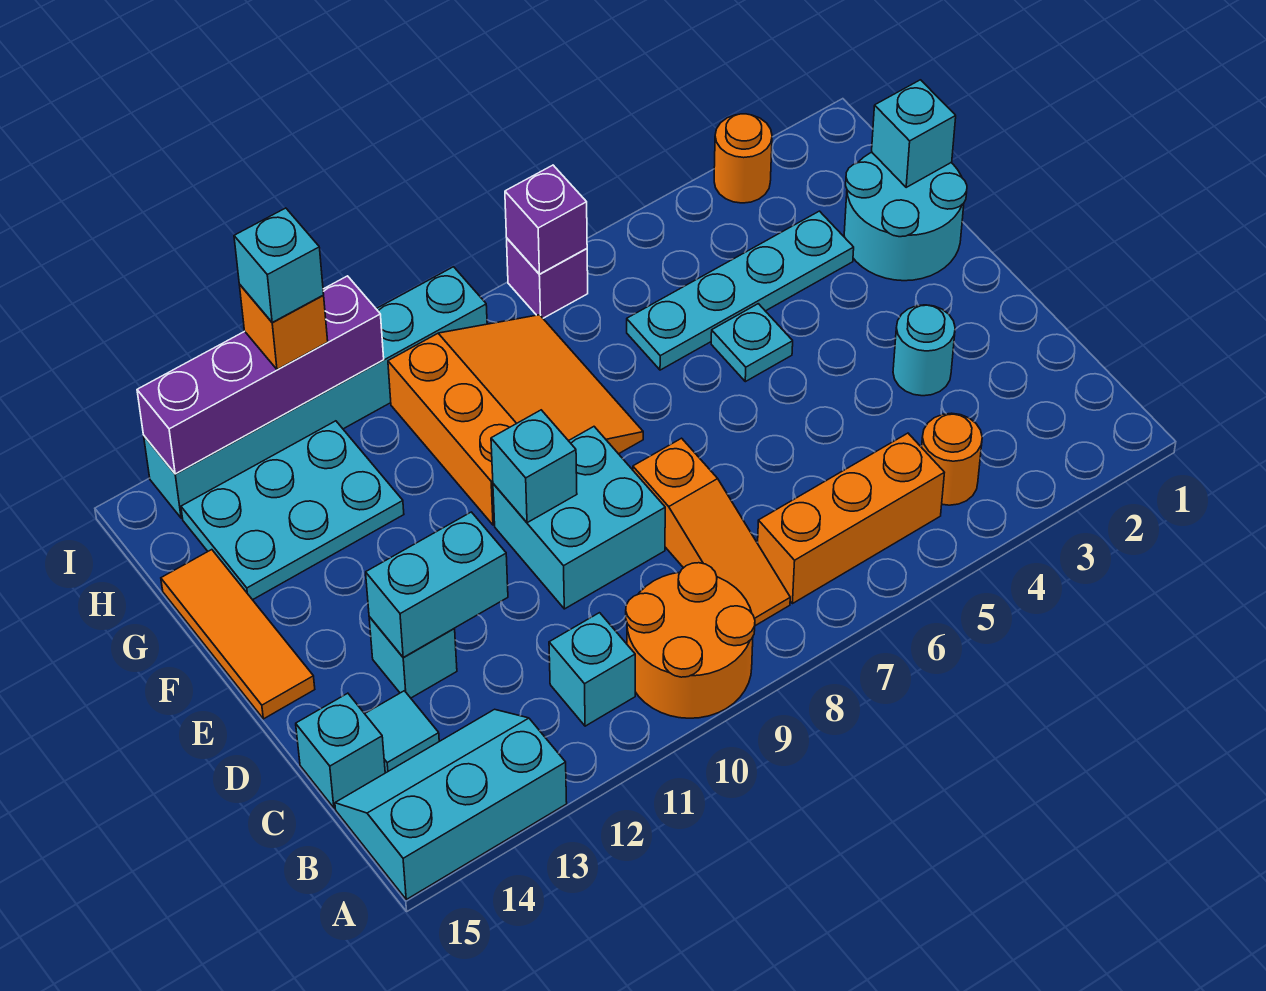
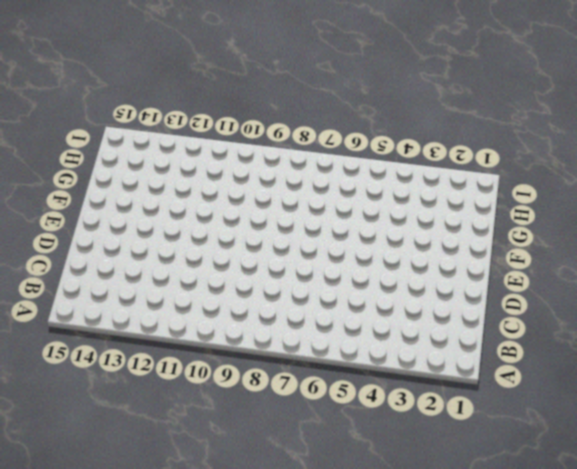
none -> orange 2x2 round brick [626,563,755,718]
none -> cyan 2x3 slope [335,709,567,899]
none -> orange 1x1 round brick [922,413,982,505]

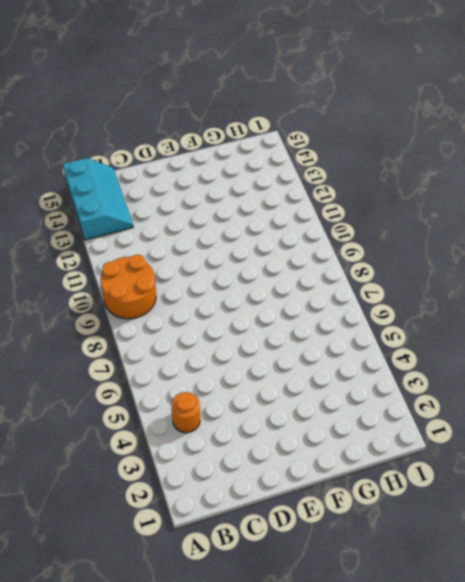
none -> orange 1x3 brick [758,433,944,604]
none -> orange 1x3 slope [633,438,790,626]
none -> cyan 1x1 brick [549,613,635,726]

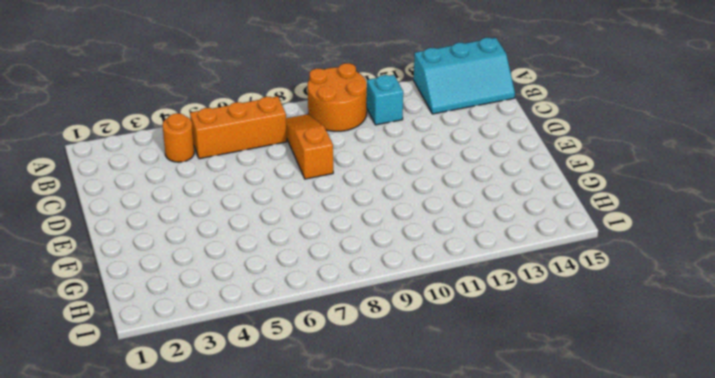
none -> cyan 1x1 tile [365,691,439,773]
none -> cyan 1x1 brick [296,693,385,808]
none -> cyan 1x1 round brick [893,305,955,396]

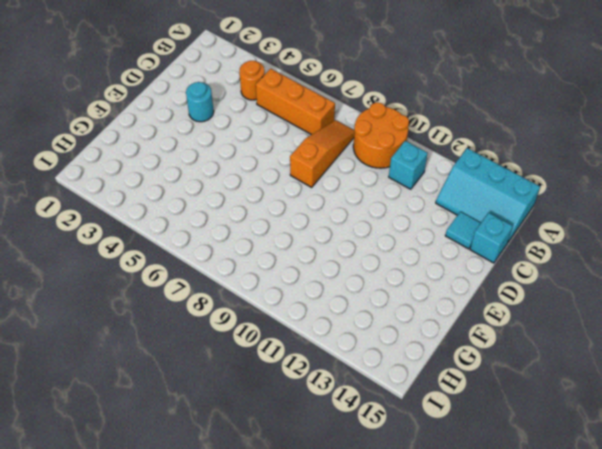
none -> cyan 2x2 brick [493,427,665,609]
none -> cyan 1x1 brick [369,617,457,698]
none -> orange 1x3 tile [161,550,315,719]

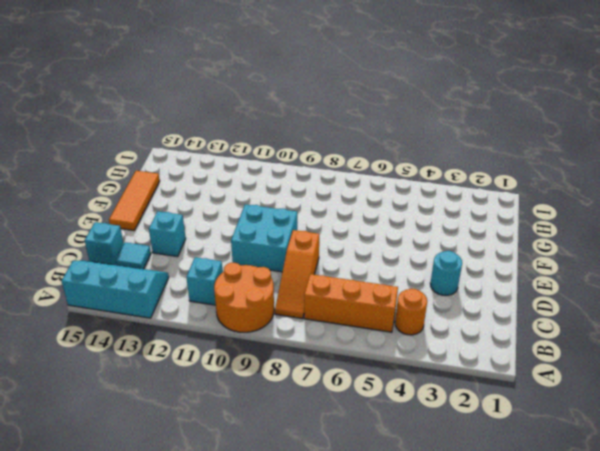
none -> cyan 2x2 round brick [844,152,967,281]
none -> cyan 1x1 plate [711,304,793,382]
none -> orange 3x3 slope [388,315,643,525]

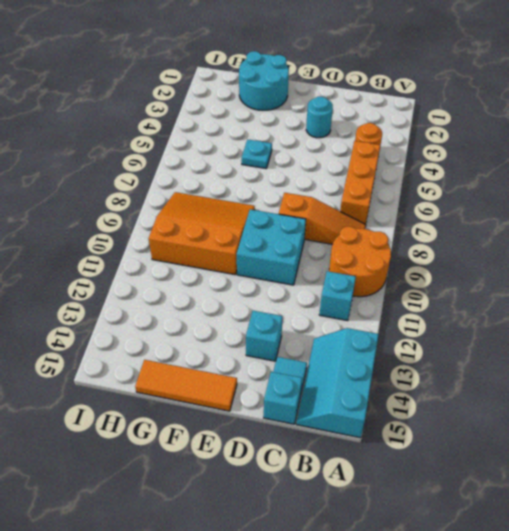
none -> cyan 1x4 plate [627,211,854,370]
none -> cyan 2x3 plate [181,421,404,600]
none -> orange 1x1 round brick [714,114,772,203]

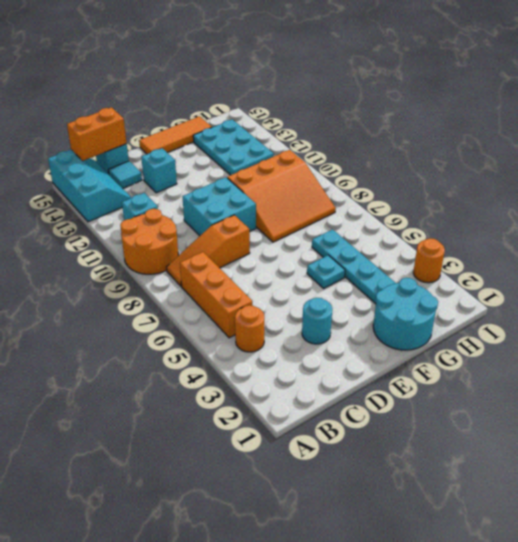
orange 1x2 brick [67,107,127,161] -> none
none -> purple 1x1 brick [507,239,588,318]
none -> cyan 1x6 brick [144,267,487,518]
none -> cyan 1x2 brick [366,512,508,658]

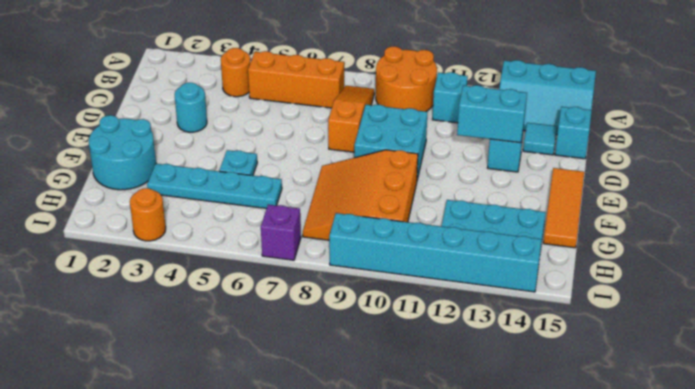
none -> cyan 1x1 brick [491,410,577,523]
none -> cyan 1x1 brick [872,80,956,187]
none -> purple 1x1 brick [505,165,587,274]

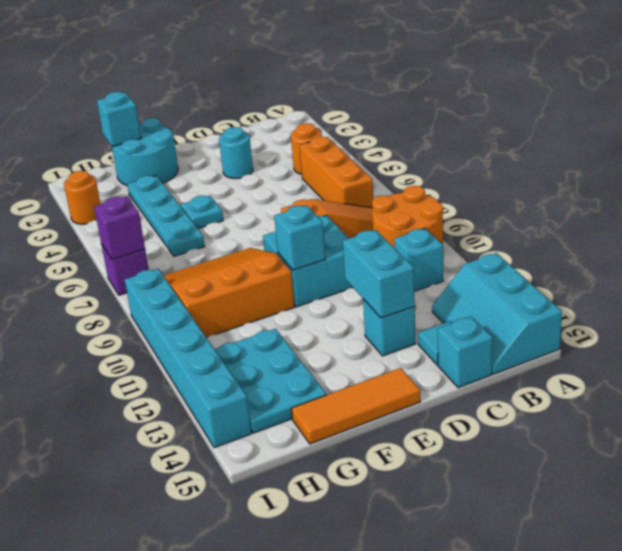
none -> purple 1x4 brick [137,276,384,474]
none -> orange 1x1 brick [239,284,328,370]
none -> cyan 1x1 brick [234,208,324,322]

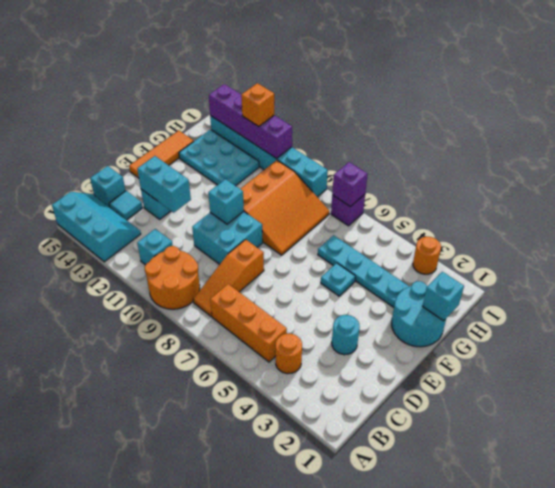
none -> cyan 1x1 brick [234,208,324,322]

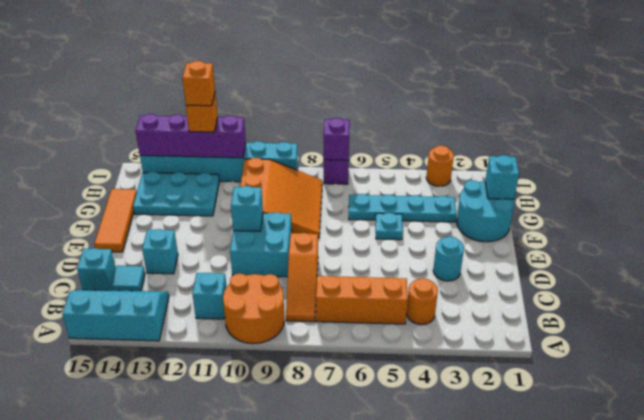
orange 1x1 brick [183,61,215,106] -> cyan 1x1 brick [234,208,324,322]
none -> cyan 1x2 brick [366,512,508,658]

